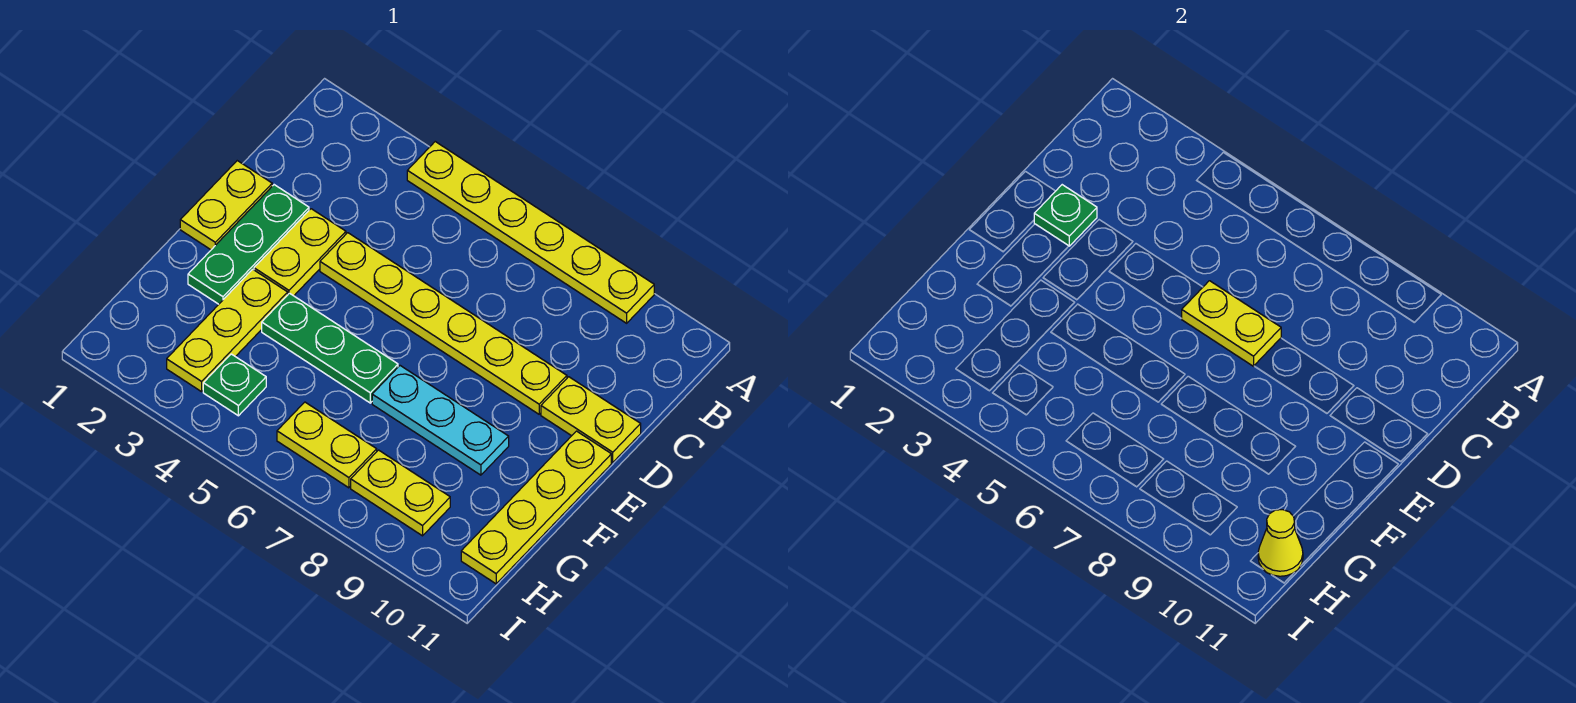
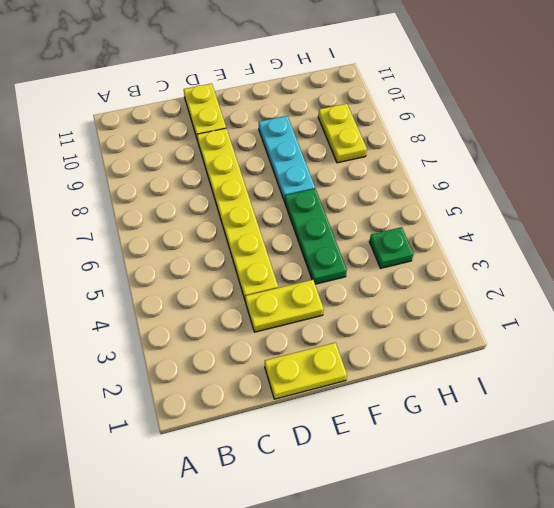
none -> yellow 1x6 plate [407,142,654,323]
none -> green 1x3 plate [188,185,309,304]
none -> yellow 1x4 plate [461,431,611,584]

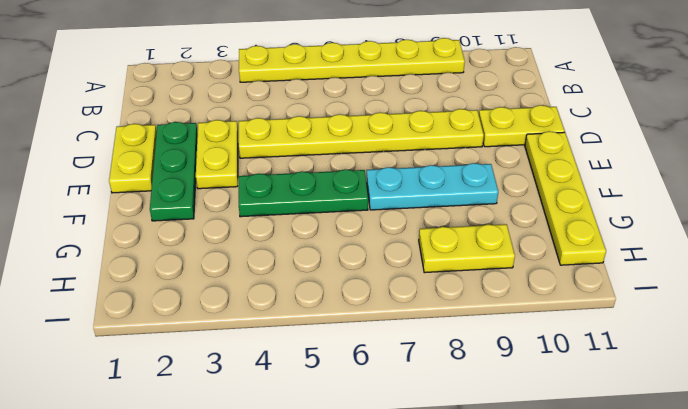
none -> yellow 1x3 plate [167,269,288,392]
none -> green 1x1 plate [203,354,266,416]
none -> yellow 1x2 plate [277,402,377,488]

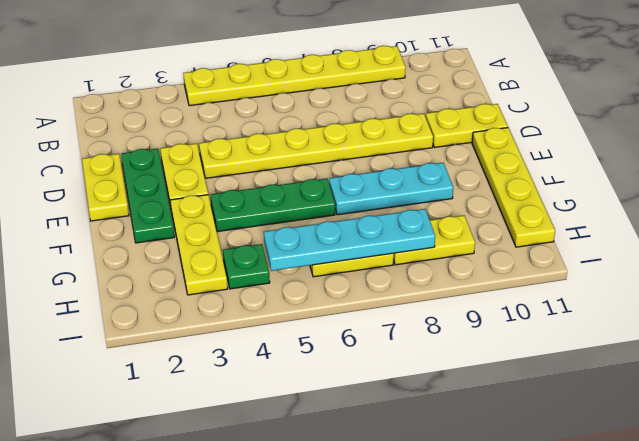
cyan 1x4 plate [264,209,435,271] -> none
none -> green 1x1 plate [1034,185,1097,246]
none -> yellow 1x2 plate [1182,281,1281,366]
none -> yellow 1x1 cone [1258,510,1303,576]

